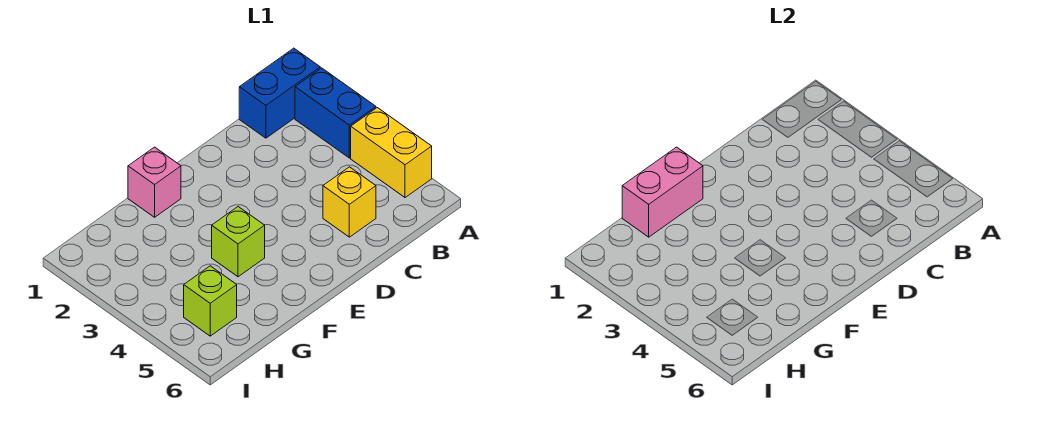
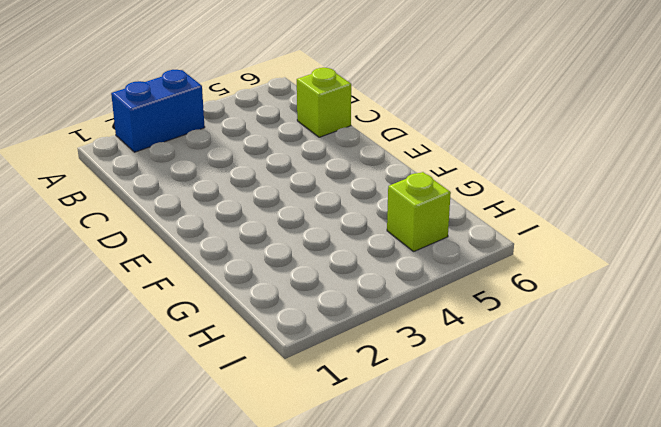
lime 1x1 brick [297,68,351,137] -> lime 1x1 brick moved to [212,207,265,277]
none -> blue 1x2 brick [239,48,320,138]
none -> yellow 1x2 brick [351,108,432,198]

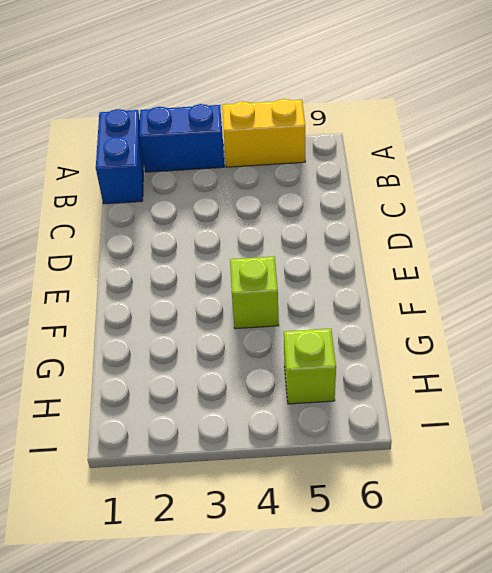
none -> yellow 1x1 brick [323,167,376,237]
none -> pink 1x1 brick [128,147,181,217]

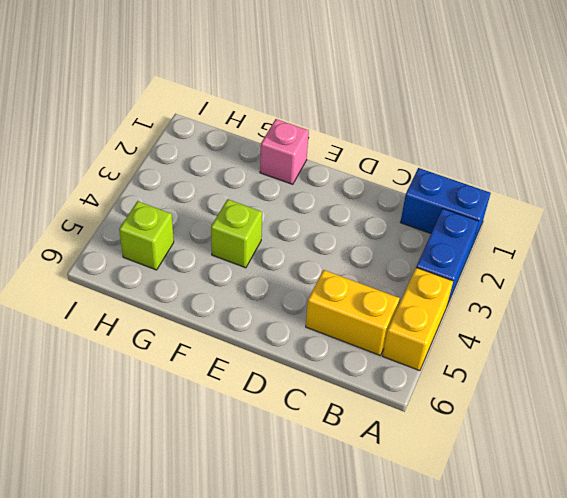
yellow 1x2 brick [306,270,400,356] -> yellow 1x1 brick [323,167,376,237]
none -> pink 1x2 brick [622,147,703,237]

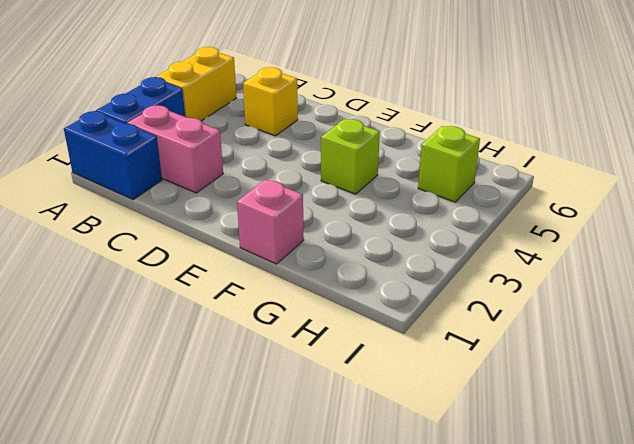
pink 1x2 brick [127,105,223,193] -> pink 1x2 brick moved to [622,147,703,237]

